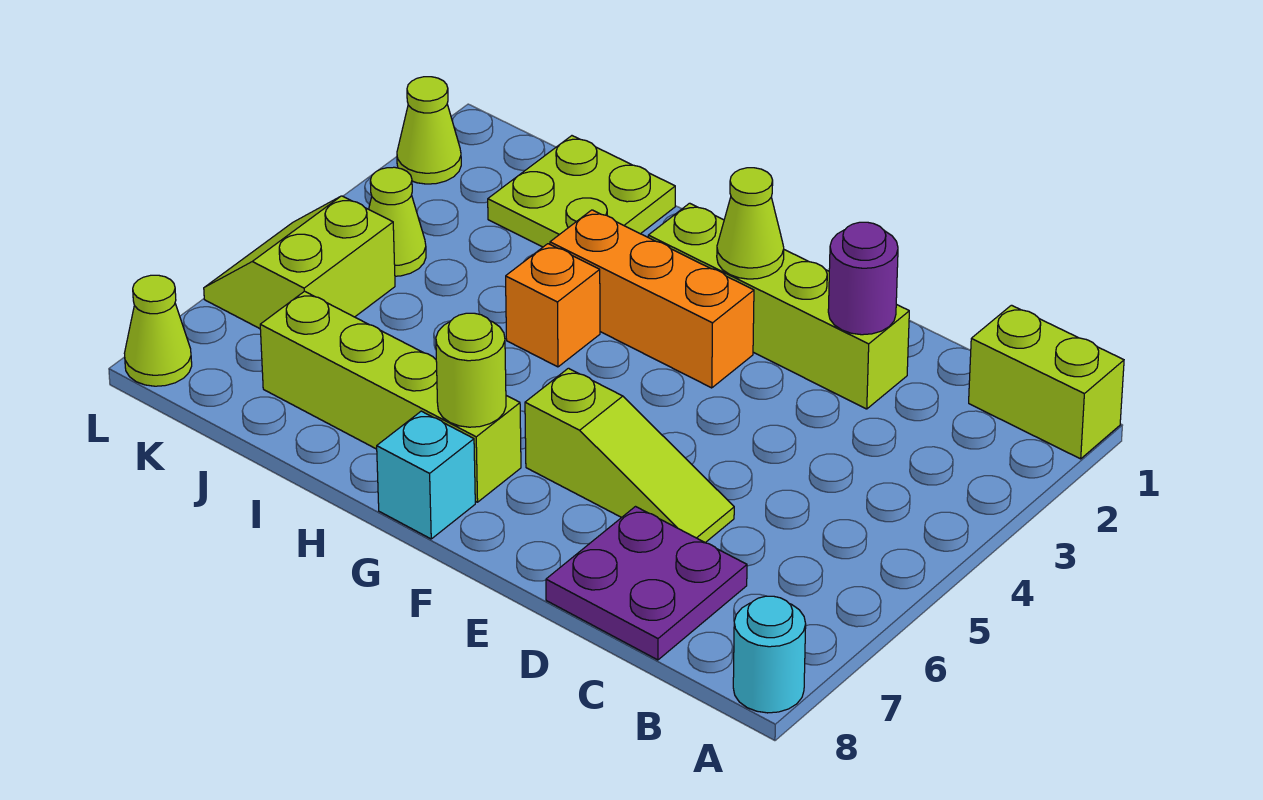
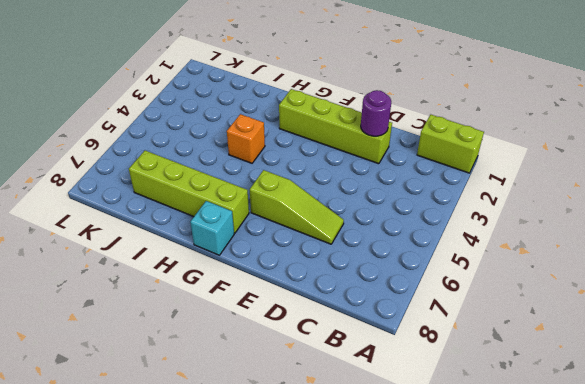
none -> cyan 1x1 round brick [733,596,806,713]
none -> purple 2x2 plate [546,507,747,660]
none -> orange 1x3 brick [550,210,754,388]

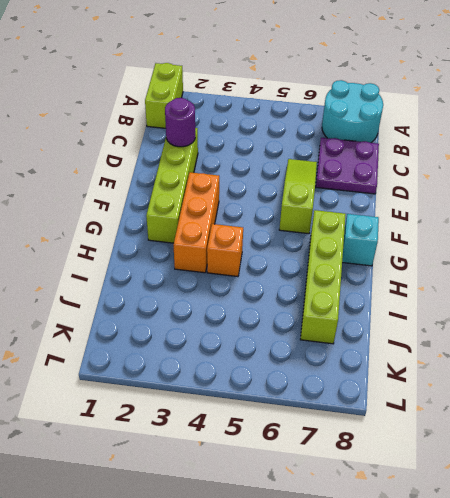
cyan 2x2 round brick [322,80,383,143] -> cyan 1x1 round brick [733,596,806,713]
none -> lime 2x2 plate [488,136,675,247]
none -> lime 1x1 cone [369,167,426,276]
none -> lime 2x2 slope [204,196,395,329]

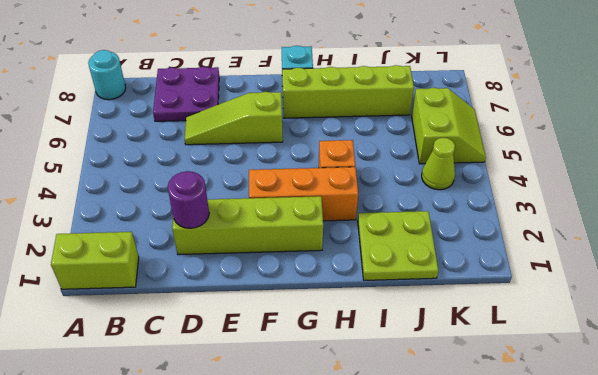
none -> lime 1x1 cone [397,77,461,184]
none -> lime 1x1 cone [124,275,192,386]
none -> lime 1x1 cone [717,168,784,279]

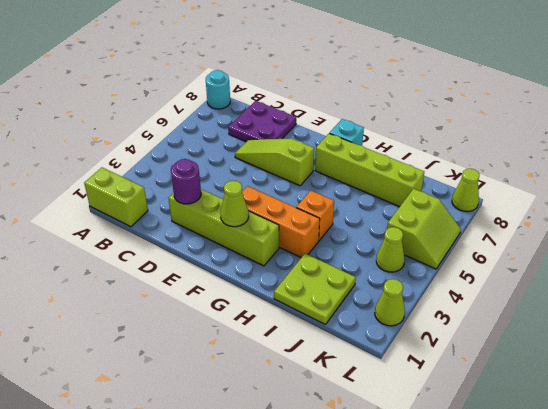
none -> lime 1x1 round brick [436,313,506,427]

